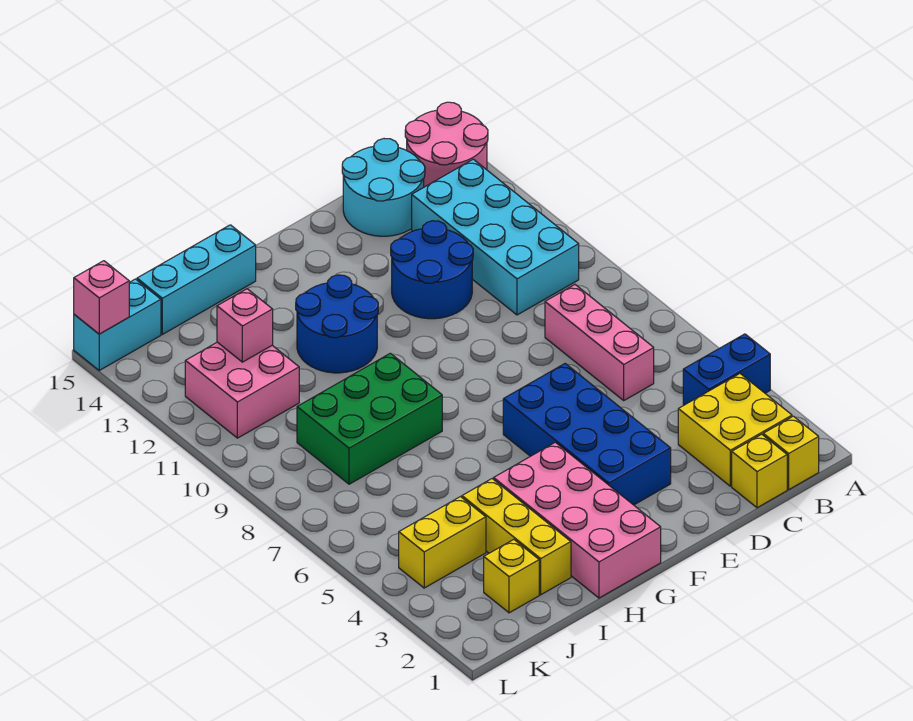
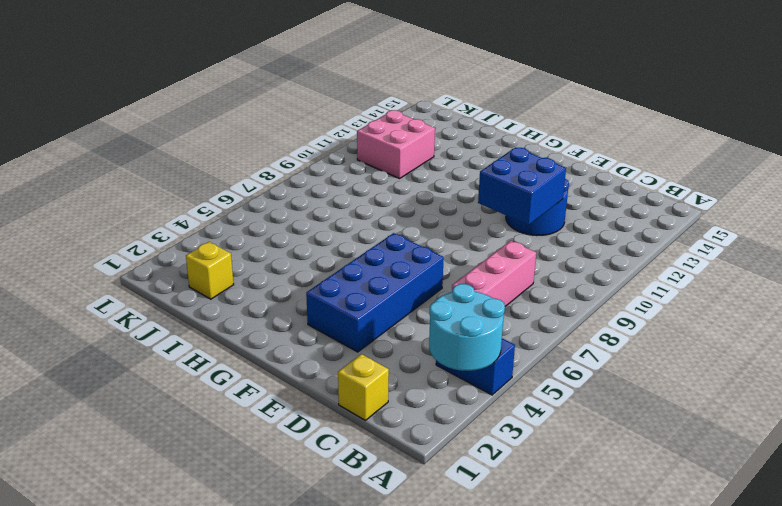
cyan 2x2 round brick [429,284,505,371] -> cyan 2x2 round brick moved to [342,139,425,236]
blue 2x2 brick [478,148,566,225] -> none
none -> pink 2x2 round brick [405,102,488,187]
none -> yellow 1x1 brick [763,416,819,489]
none -> yellow 2x2 brick [678,374,792,486]

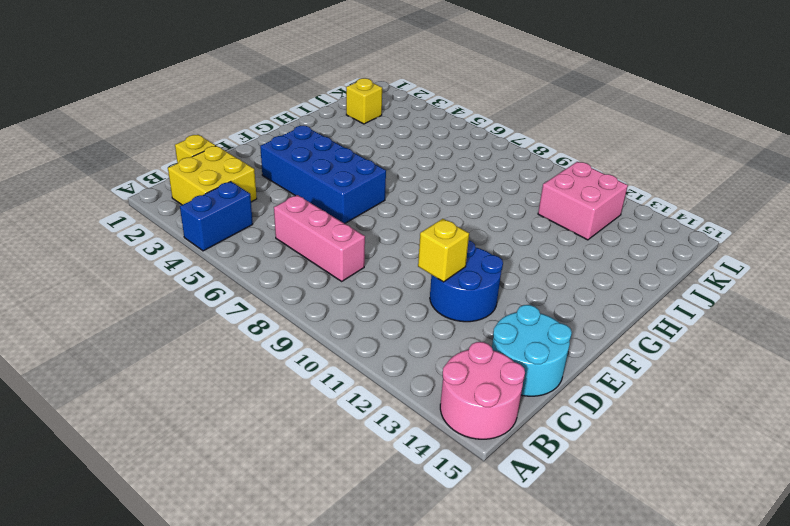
yellow 1x1 brick [418,219,469,282] -> yellow 1x1 brick moved to [763,416,819,489]
none -> cyan 2x4 brick [412,159,579,315]
none -> pink 2x4 brick [494,442,661,598]
none -> blue 2x2 round brick [296,275,378,373]

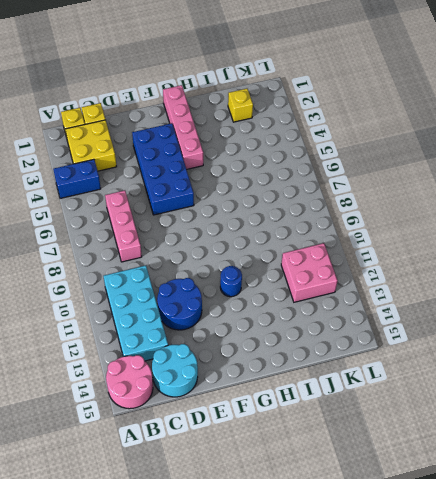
pink 1x4 brick [163,85,203,169] -> pink 2x4 brick [494,442,661,598]
blue 1x1 round brick [220,266,242,297] -> blue 2x2 round brick [296,275,378,373]
none -> green 2x3 brick [297,353,442,484]
none -> cyan 1x3 brick [137,225,256,334]
none -> yellow 1x3 brick [462,479,571,595]

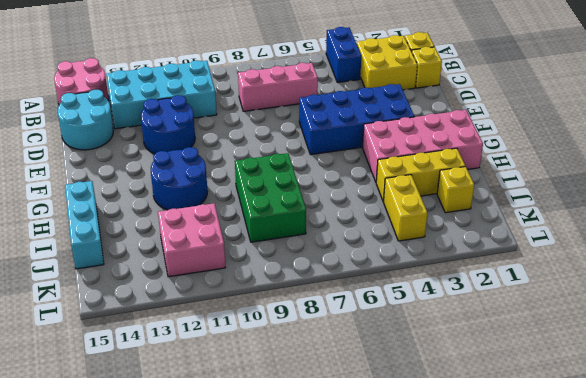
none -> cyan 1x2 brick [74,279,161,370]
none -> pink 1x1 brick [217,289,273,362]
none -> pink 1x1 brick [74,261,129,334]

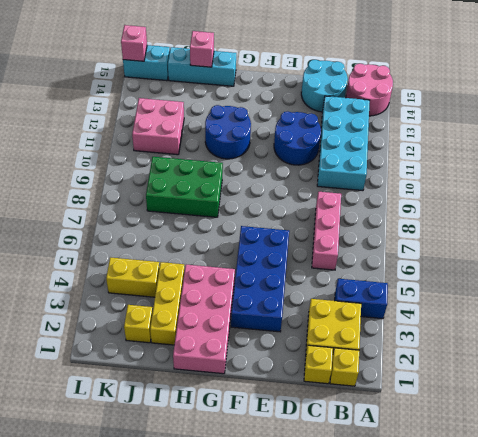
pink 1x1 brick [190,31,214,67] -> pink 1x1 brick moved to [217,289,273,362]

